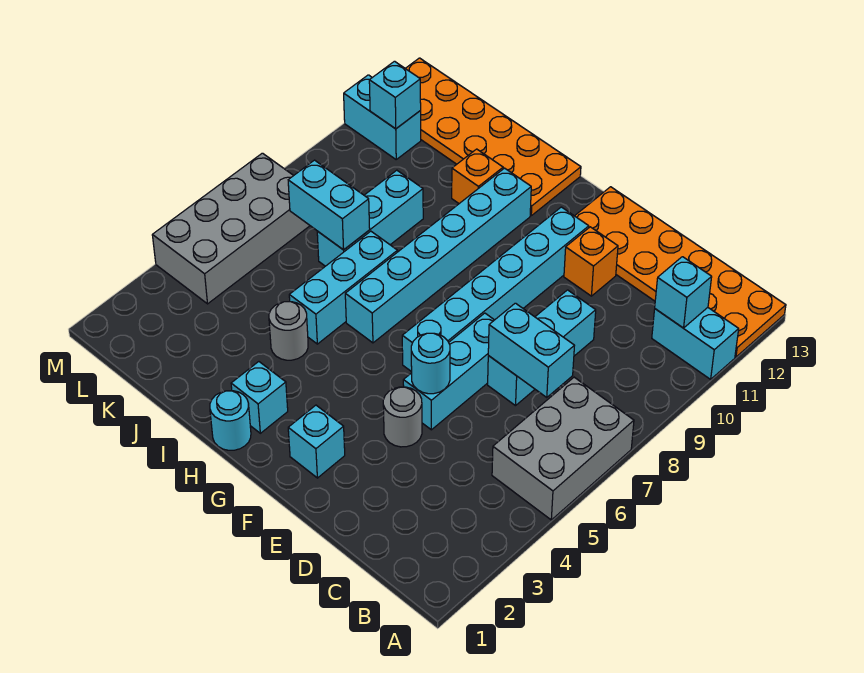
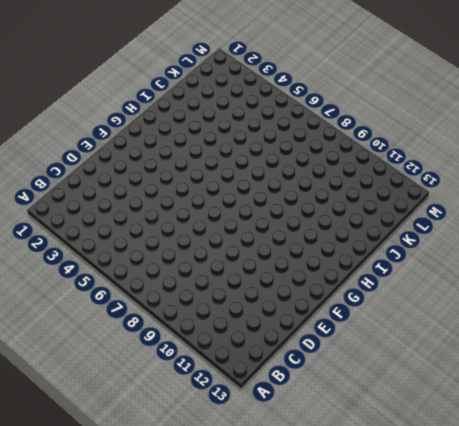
none -> grey 2x3 brick [492,377,634,520]
none -> cyan 1x2 brick [652,308,739,379]
none -> orange 2x6 plate [575,187,786,357]

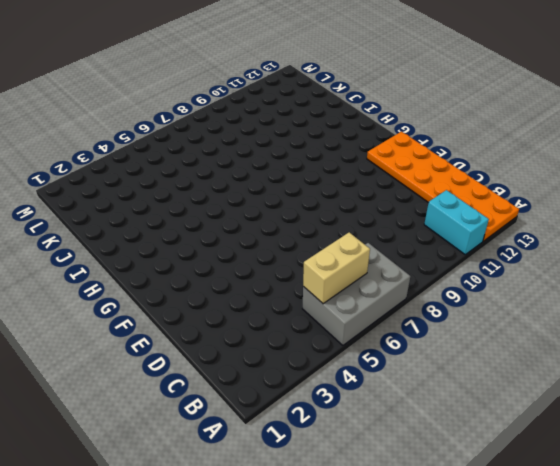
tan 1x2 brick [303,232,370,304] -> none
none -> cyan 1x3 brick [488,290,596,406]
none -> grey 1x1 round brick [383,387,422,447]
none -> cyan 1x3 brick [403,313,494,430]

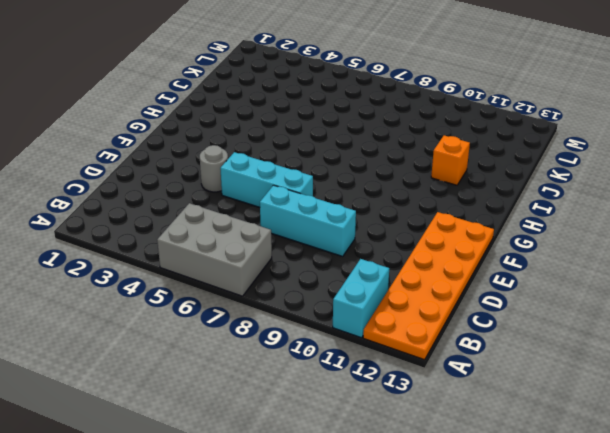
none -> orange 1x1 brick [564,227,618,296]
none -> cyan 1x1 brick [288,405,345,478]
none -> cyan 1x6 brick [402,207,589,372]

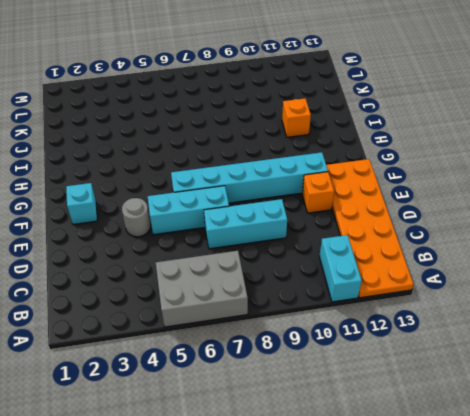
none -> cyan 1x1 round brick [210,391,251,450]
none -> cyan 1x1 brick [231,362,288,433]
none -> cyan 1x6 brick [345,168,531,343]

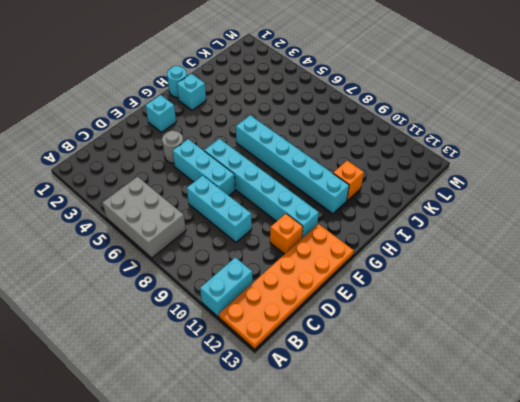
none -> orange 2x6 plate [405,58,581,216]
none -> grey 1x1 round brick [269,302,308,360]
none -> cyan 1x3 brick [289,231,398,344]

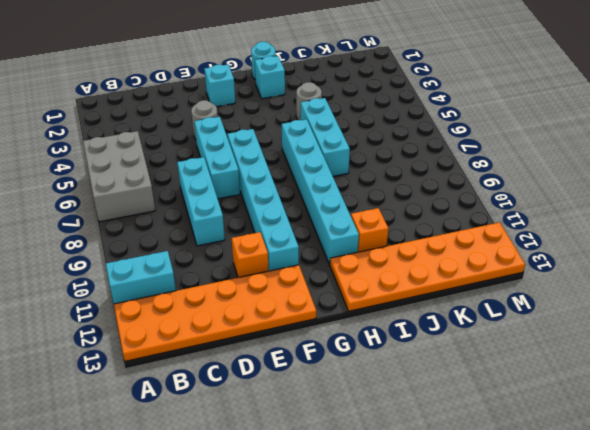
none -> cyan 1x3 brick [317,170,423,266]
none -> grey 2x4 brick [152,153,310,304]
none -> cyan 1x2 brick [344,75,421,159]

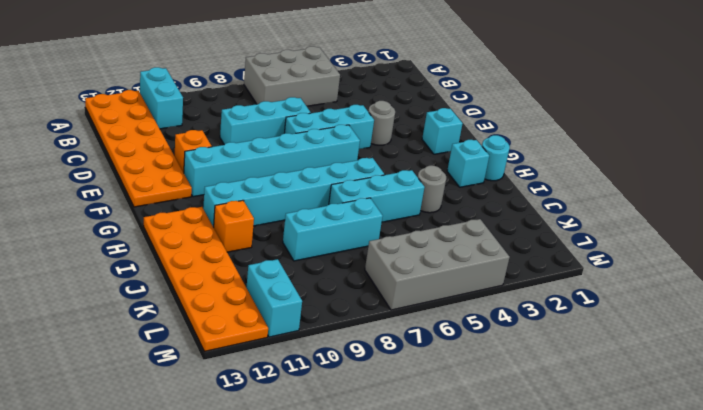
none -> cyan 1x1 brick [655,257,712,328]
none -> cyan 1x2 brick [488,303,574,398]
none -> cyan 1x1 round brick [411,333,450,394]

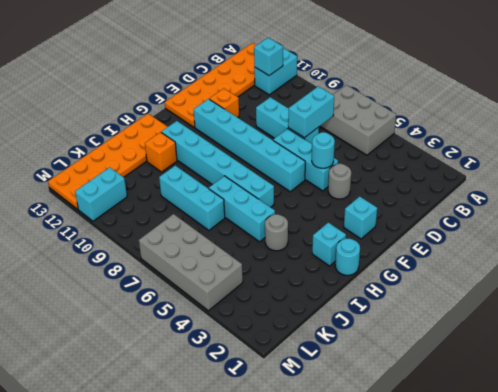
none -> cyan 1x2 brick [288,160,370,250]
none -> cyan 1x1 brick [369,61,421,129]

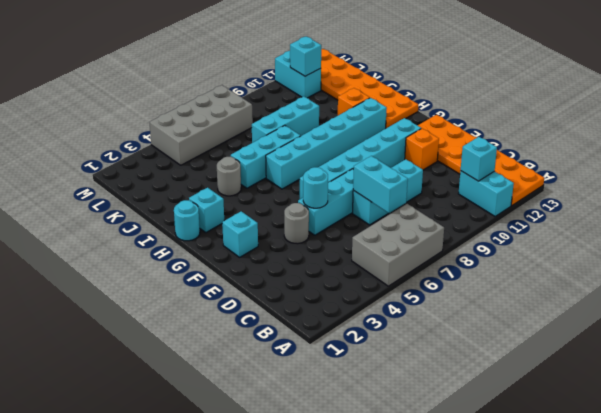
none -> cyan 1x2 brick [288,160,370,250]

